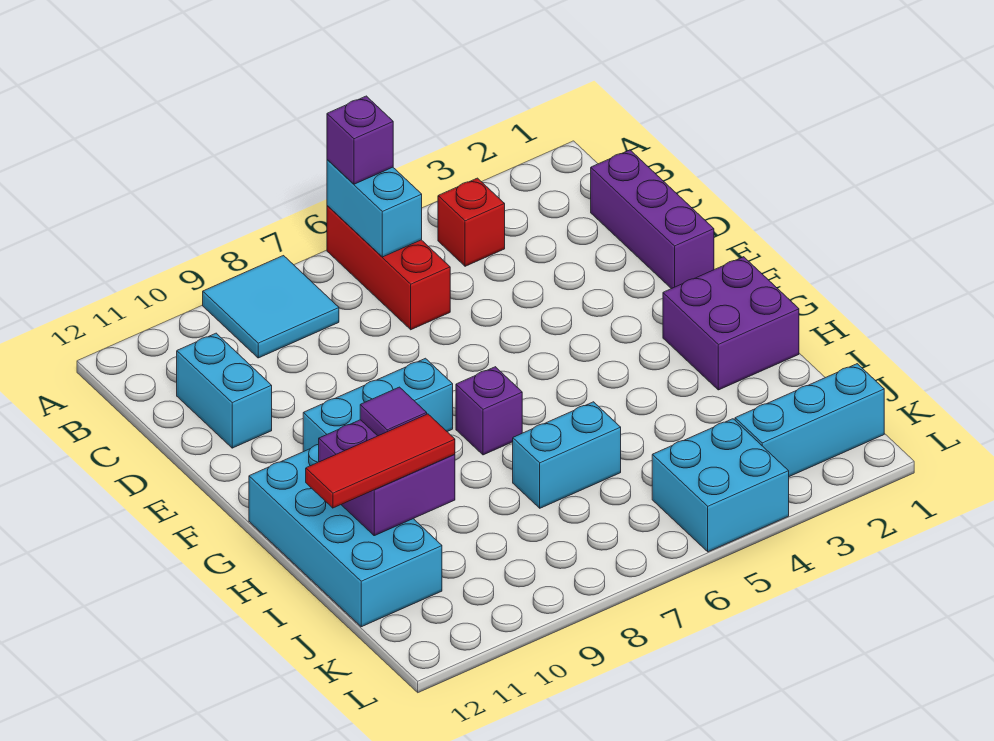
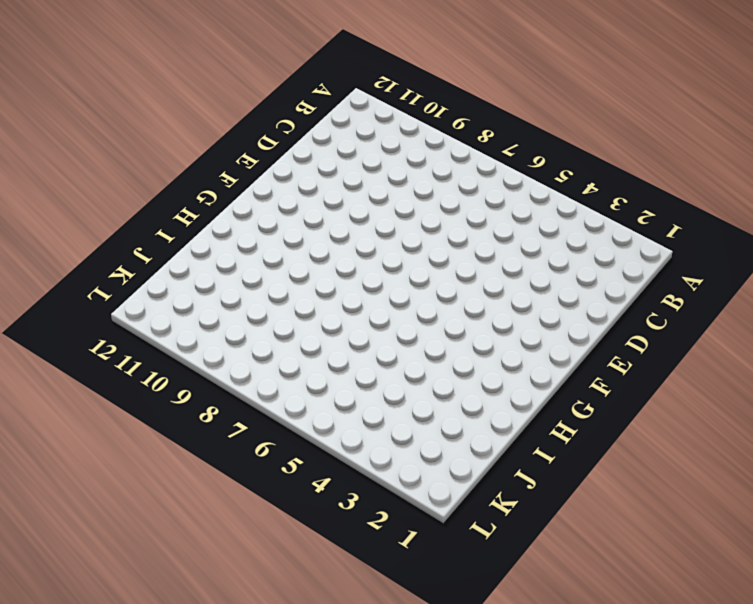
none -> red 1x3 brick [327,206,450,330]
none -> cyan 2x2 tile [203,256,339,358]
none -> red 1x1 brick [438,178,505,266]

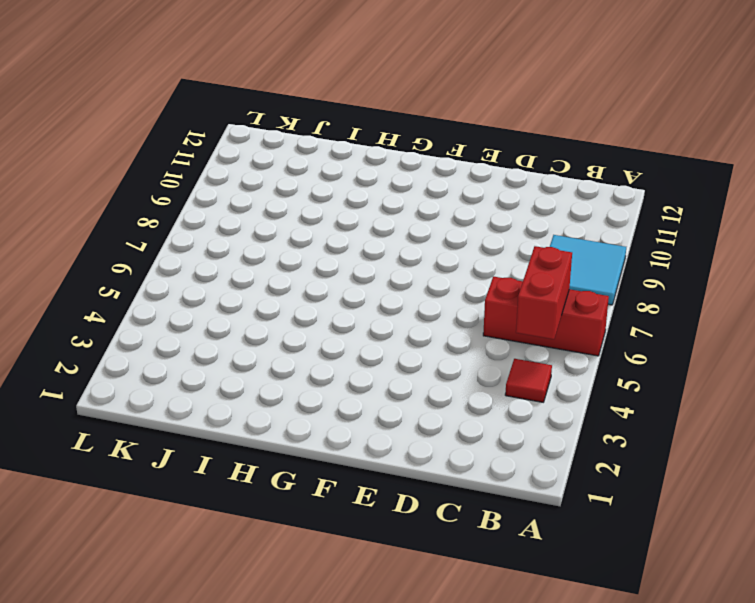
red 1x1 tile [505,359,552,402] -> red 1x1 brick [438,178,505,266]
red 1x2 brick [516,246,572,339] -> cyan 1x2 brick [327,160,422,257]
none -> purple 1x3 brick [591,150,714,289]
none -> cyan 1x2 brick [177,333,272,448]
none -> cyan 1x3 brick [303,358,453,452]

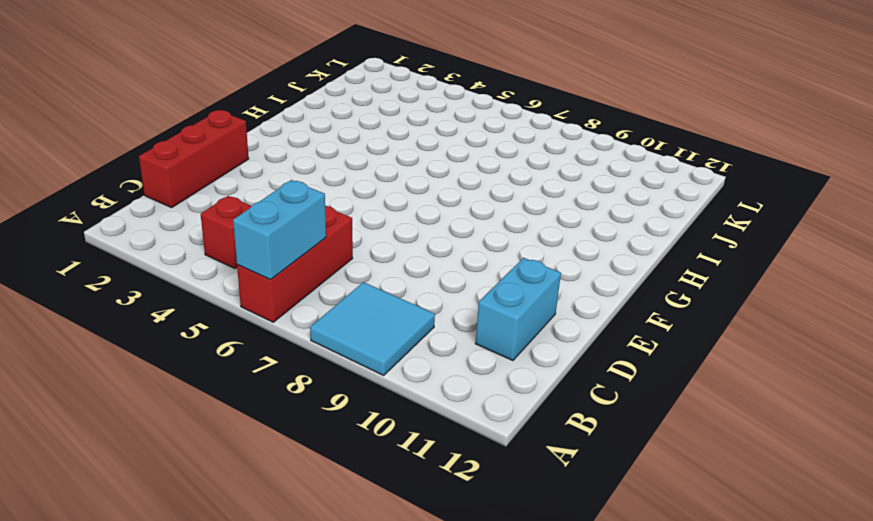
red 1x3 brick [139,110,249,208] -> purple 1x3 brick [591,150,714,289]
none -> cyan 1x3 brick [303,358,453,452]
none -> purple 2x2 brick [663,257,799,390]
none -> purple 1x1 brick [456,367,522,455]

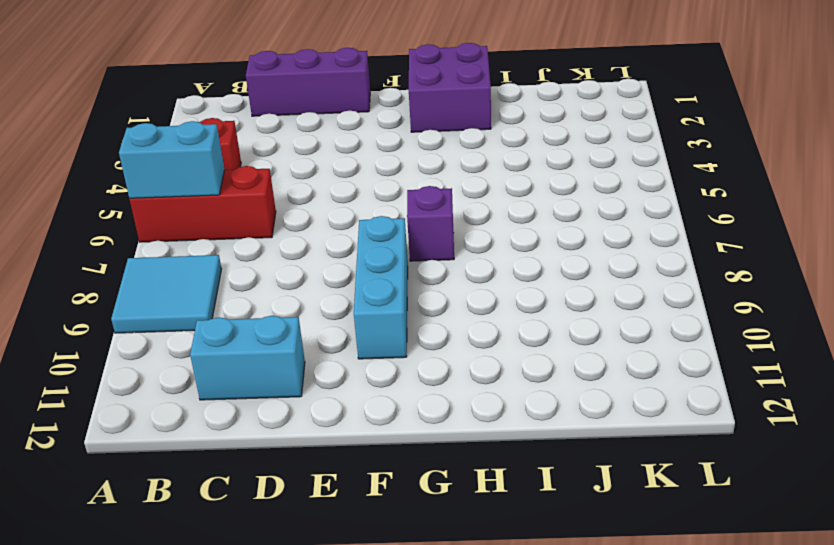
none -> cyan 2x4 brick [249,444,442,627]
none -> cyan 1x2 brick [513,402,621,508]
none -> cyan 1x3 brick [735,364,884,477]

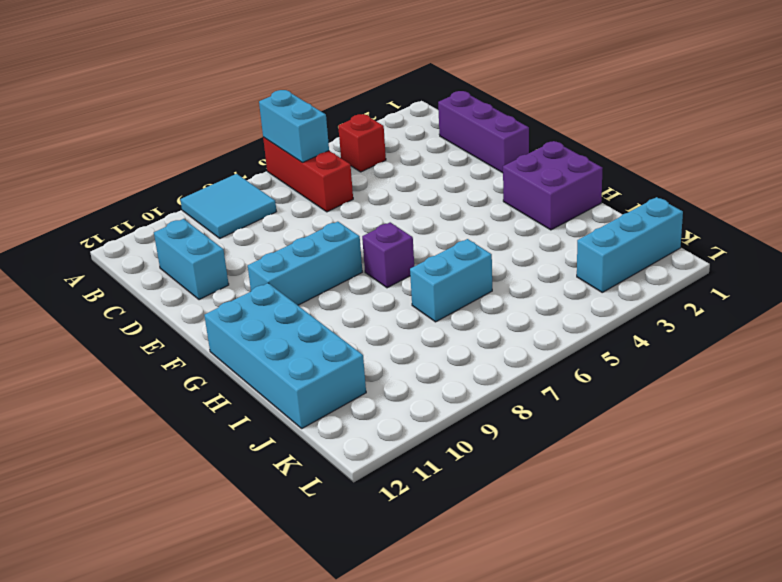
none -> cyan 2x2 brick [652,419,789,552]
none -> purple 2x2 brick [319,420,455,536]
none -> purple 1x1 brick [327,96,393,184]

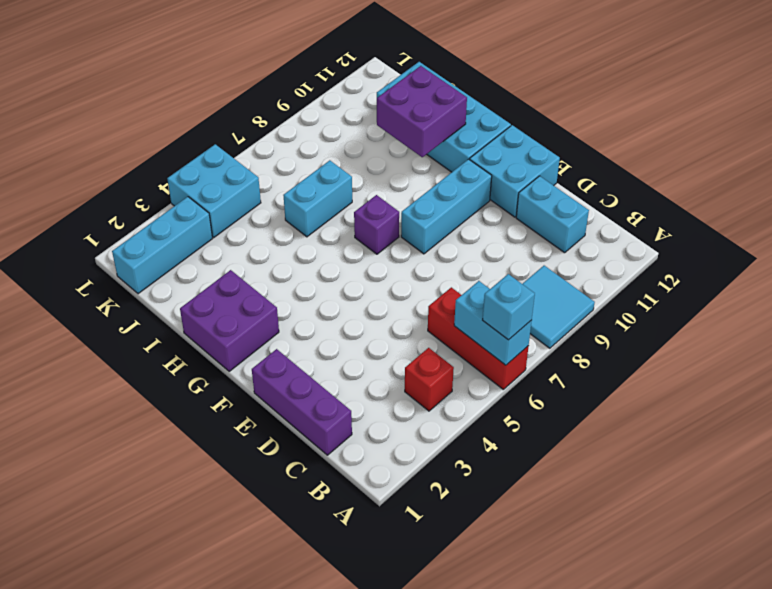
cyan 1x1 brick [483,274,535,340] -> purple 1x1 brick [327,96,393,184]
cyan 2x2 brick [470,125,560,217] -> none
none -> purple 1x1 tile [360,387,427,436]
none -> red 1x3 tile [306,414,455,508]

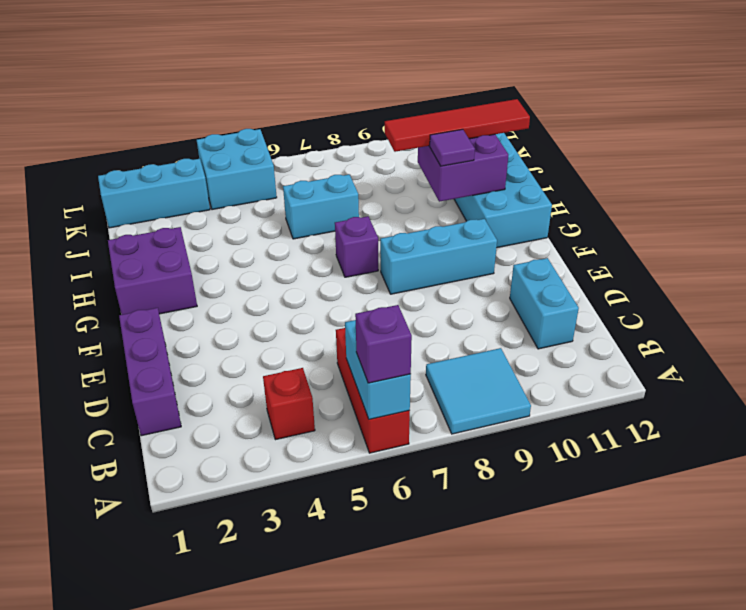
red 1x4 tile [385,99,530,152] -> red 1x3 tile [306,414,455,508]

